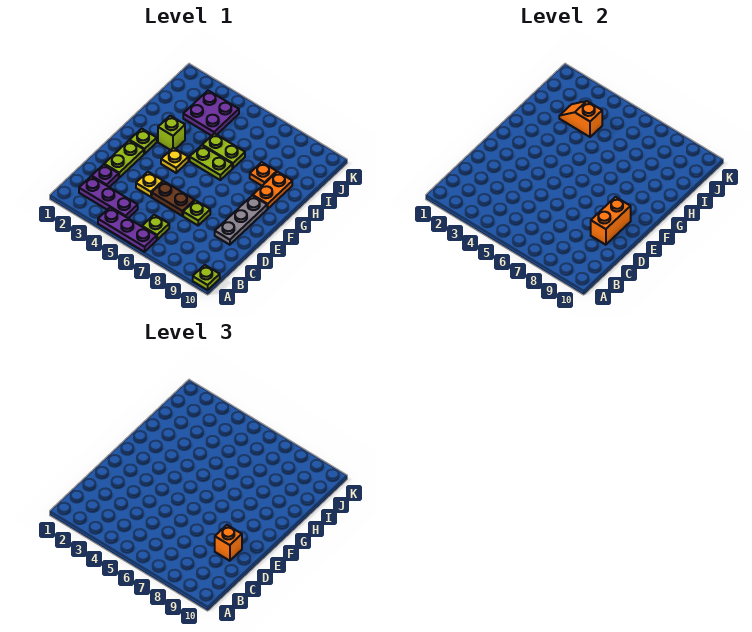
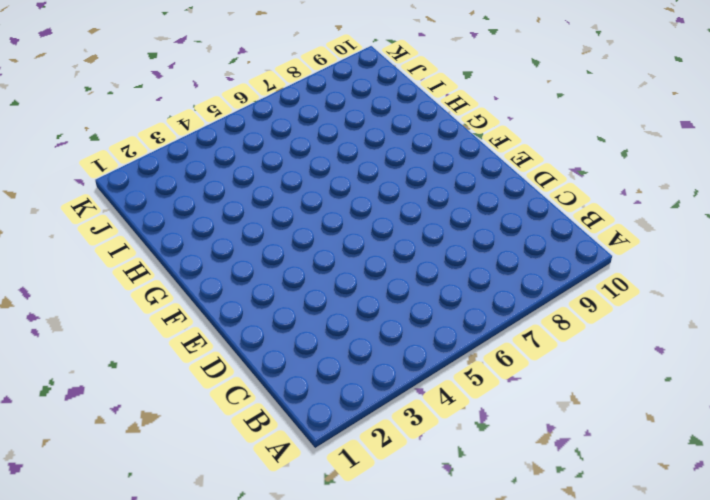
none -> purple 1x3 plate [98,208,157,252]
none -> lime 1x1 plate [193,265,220,290]
none -> purple 1x3 plate [79,176,138,218]

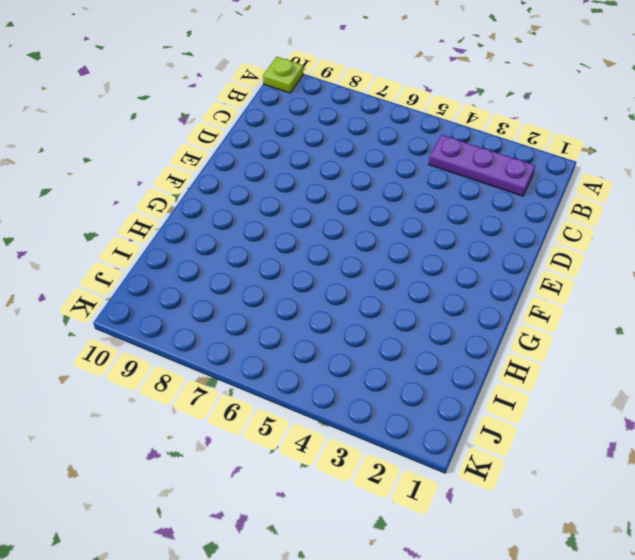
none -> purple 1x3 plate [98,208,157,252]
none -> lime 1x1 plate [142,215,169,240]
none -> purple 1x1 plate [92,164,119,187]

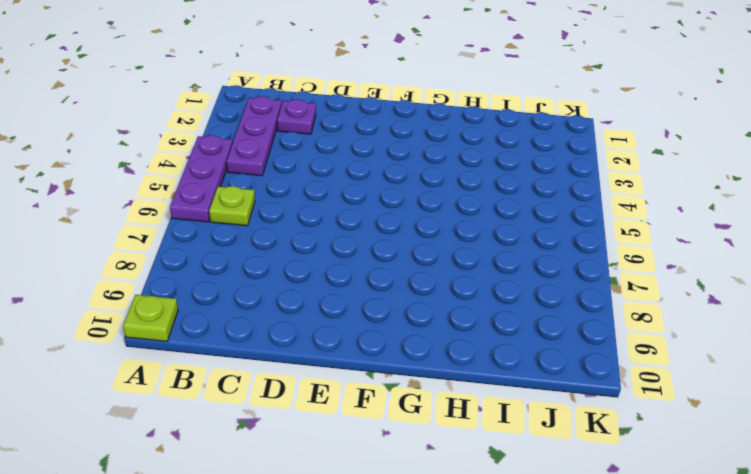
none -> lime 1x2 plate [104,141,144,178]
none -> yellow 1x1 plate [136,172,163,197]
none -> brown 1x2 plate [152,181,195,216]

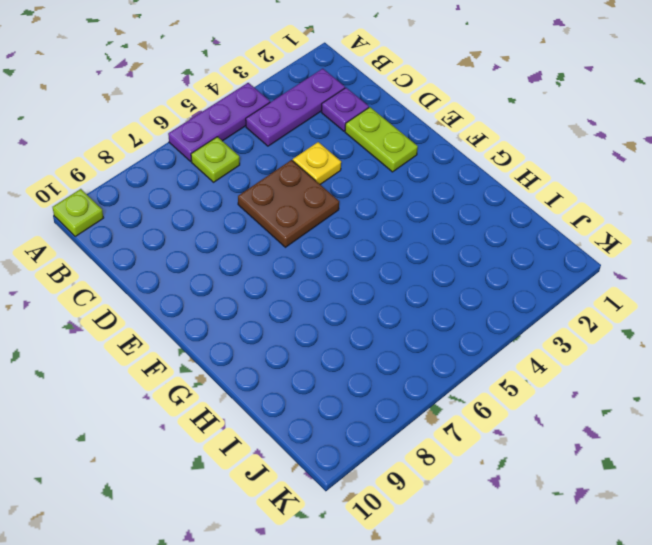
brown 2x2 plate [238,160,339,247] -> brown 1x2 plate [152,181,195,216]
none -> lime 1x1 plate [183,200,210,225]
none -> grey 1x3 plate [215,196,267,245]
none -> lime 1x1 plate [130,129,157,154]

